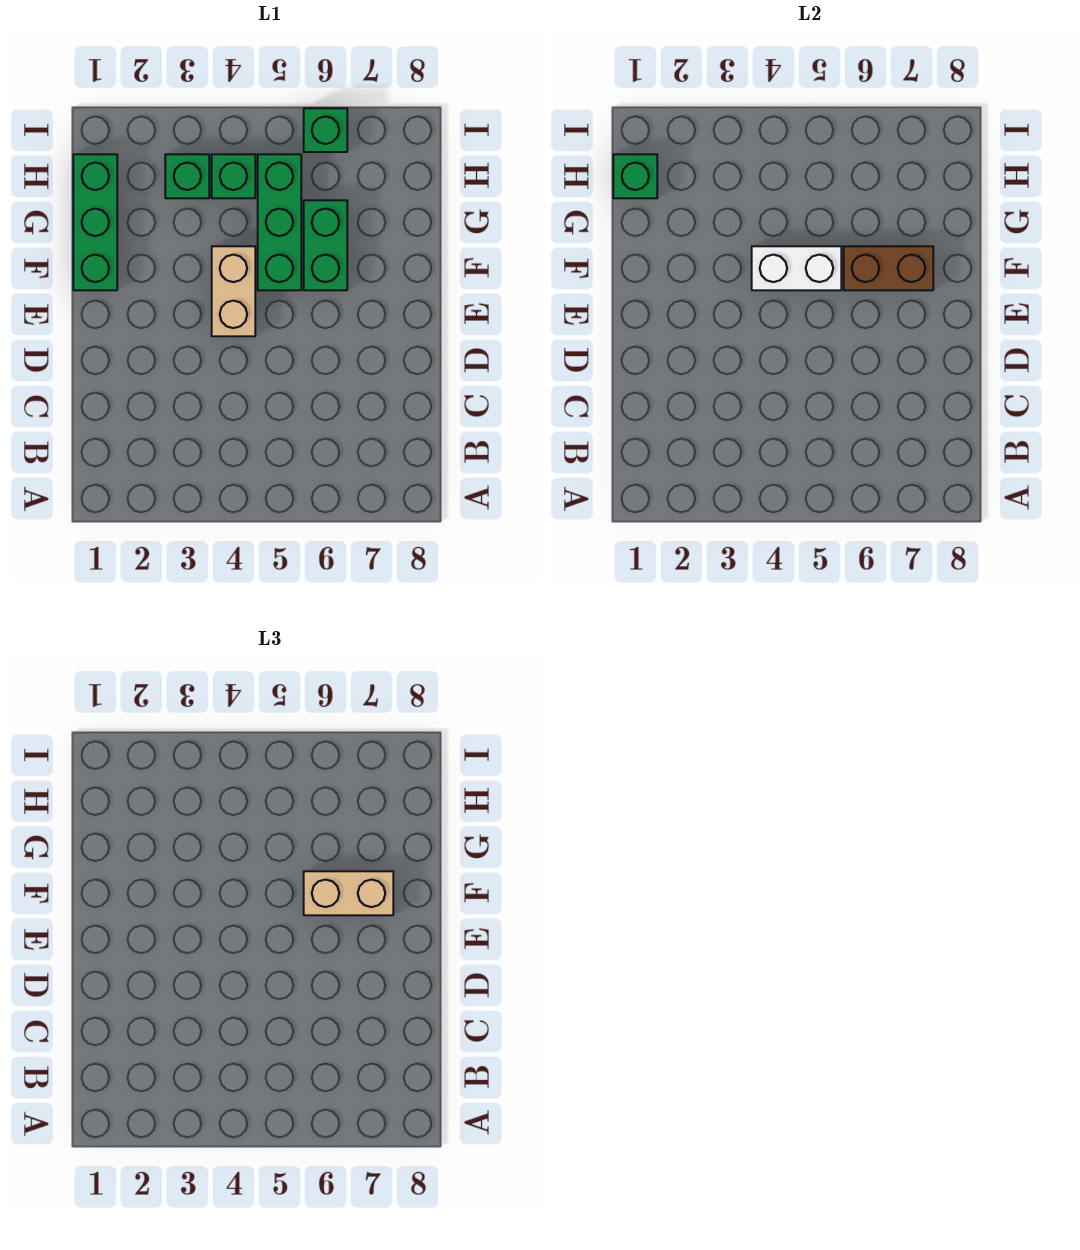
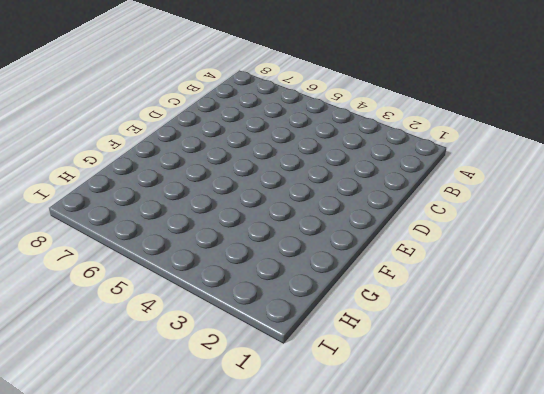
none -> tan 1x2 brick [212,246,255,336]
none -> green 1x3 brick [73,154,117,290]

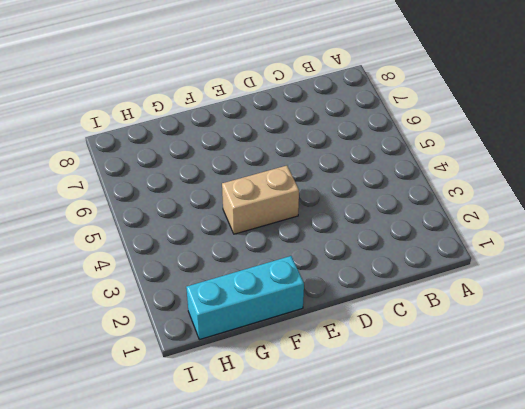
cyan 1x3 brick [186,256,304,340] -> green 1x3 brick [73,154,117,290]
none -> green 1x3 brick [258,154,301,290]
none -> green 1x2 brick [304,200,347,290]

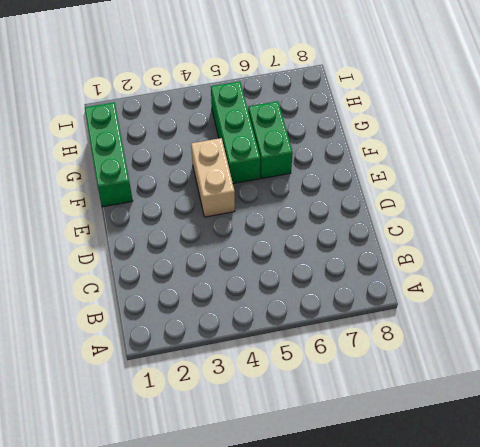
none -> green 1x1 brick [165,154,209,198]
none -> green 1x1 brick [212,154,255,198]

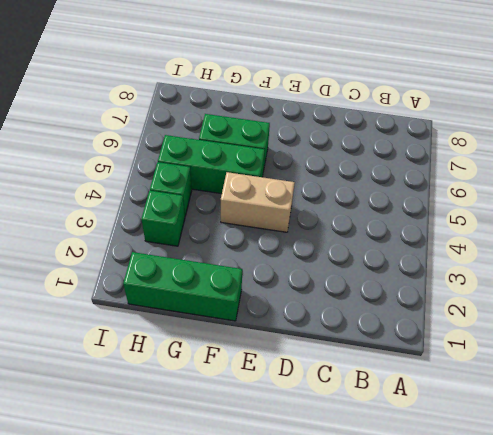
none -> green 1x1 brick [304,108,347,152]
none -> white 1x2 brick [752,246,841,290]

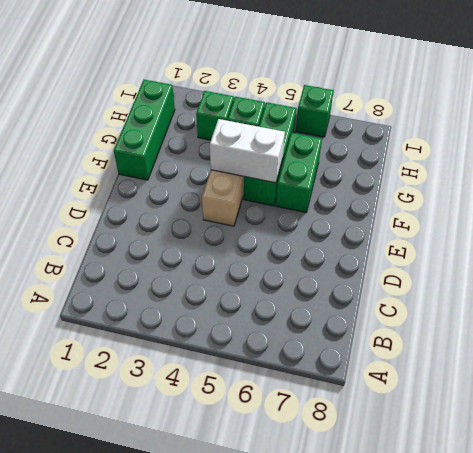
none -> brown 1x2 brick [844,246,933,290]
none -> green 1x1 brick [613,154,657,198]

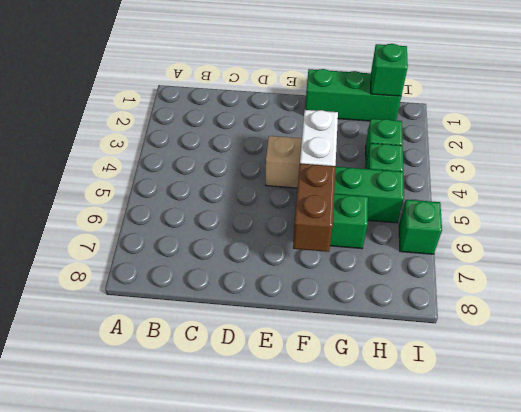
none -> tan 1x2 brick [304,871,393,915]

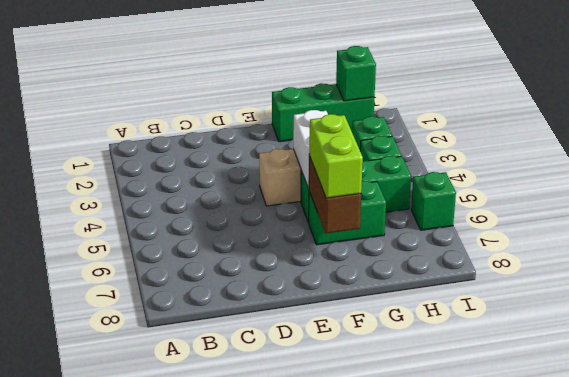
lime 1x2 brick [309,114,363,198] -> tan 1x2 brick [304,871,393,915]

